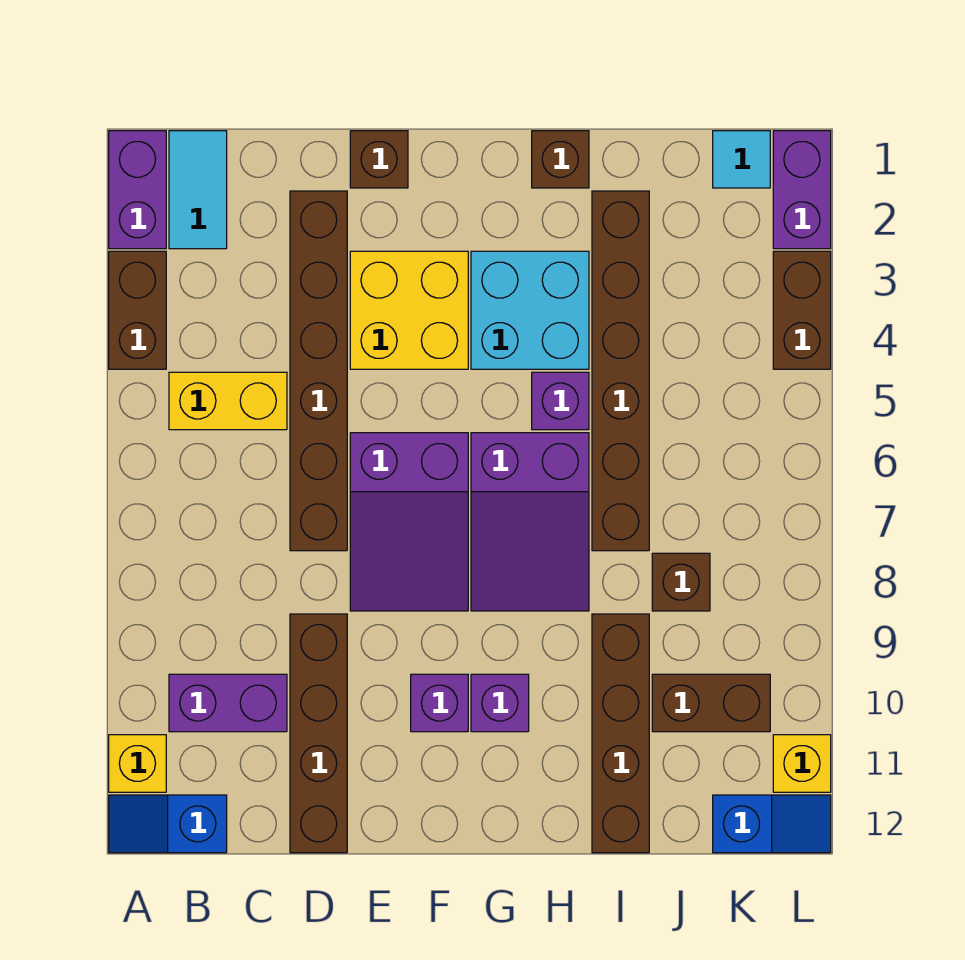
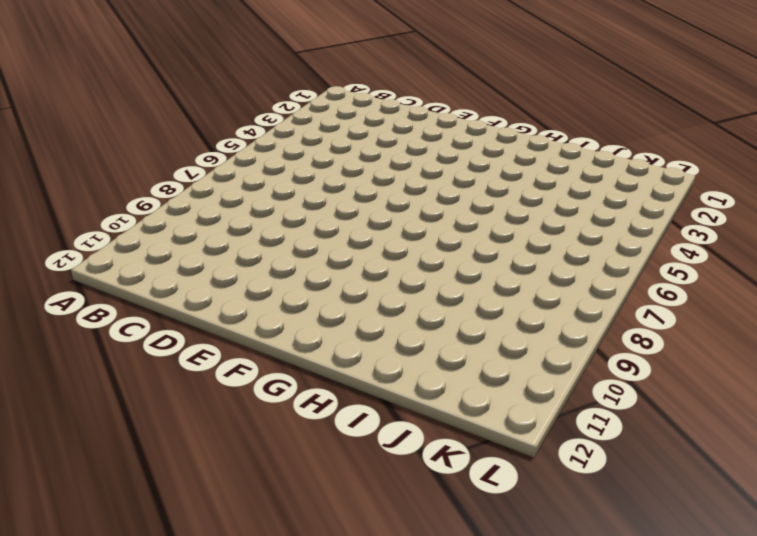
none -> purple 1x2 brick [109,131,166,249]
none -> brown 1x2 brick [109,251,166,369]
none -> yellow 1x1 brick [109,735,166,792]

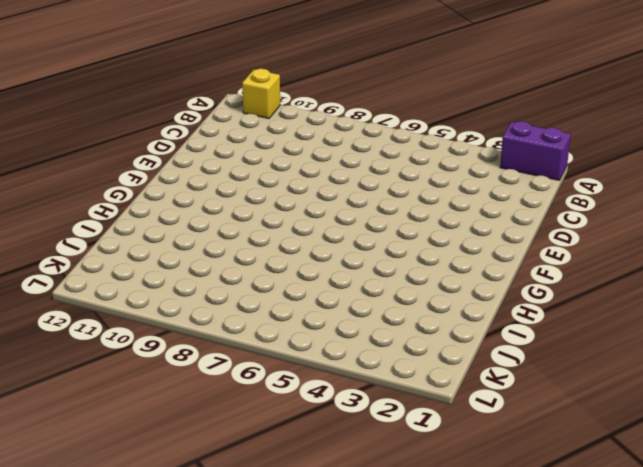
none -> brown 1x2 brick [109,251,166,369]
none -> blue 1x2 slope [109,795,227,853]
none -> cyan 1x2 tile [169,131,227,249]

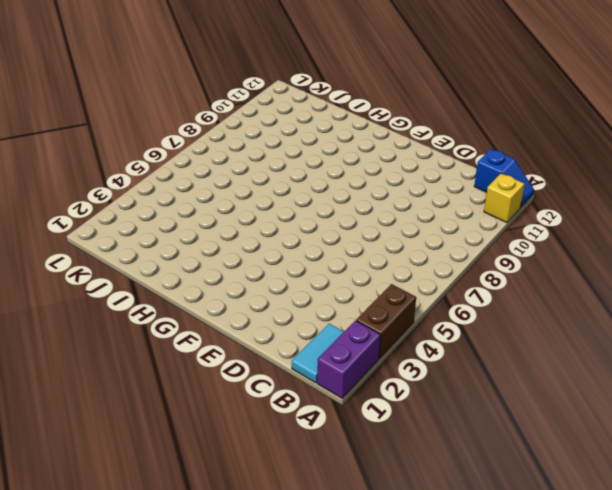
none -> yellow 1x2 brick [169,372,287,430]
none -> purple 1x2 brick [169,674,287,732]
none -> brown 1x6 brick [290,191,347,551]

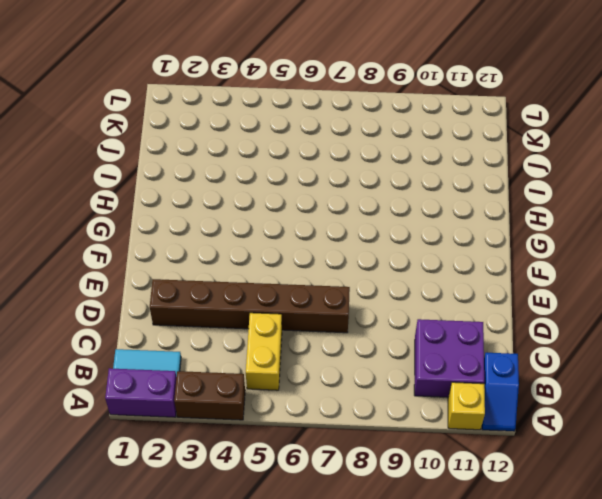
purple 2x2 brick [414,319,484,397] -> purple 1x2 brick [169,674,287,732]
none -> brown 1x4 brick [290,614,347,853]
none -> brown 1x1 brick [350,131,408,188]
none -> yellow 2x2 brick [350,251,468,369]

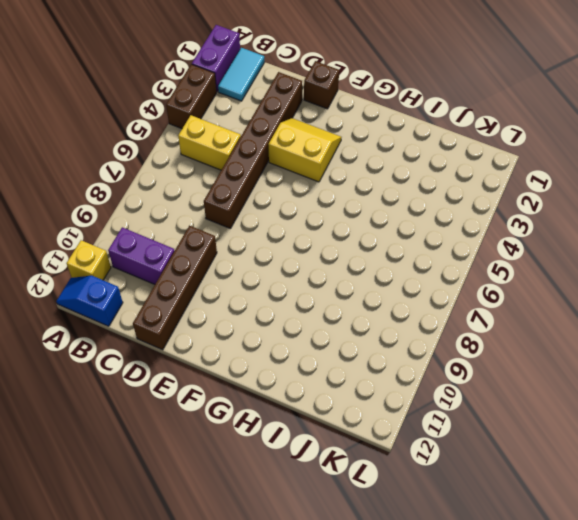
yellow 2x2 slope [268,118,342,182] -> yellow 2x2 brick [350,251,468,369]
none -> purple 2x3 slope [350,433,468,611]
none -> purple 1x1 brick [411,674,468,732]
none -> cyan 2x2 brick [471,251,589,369]

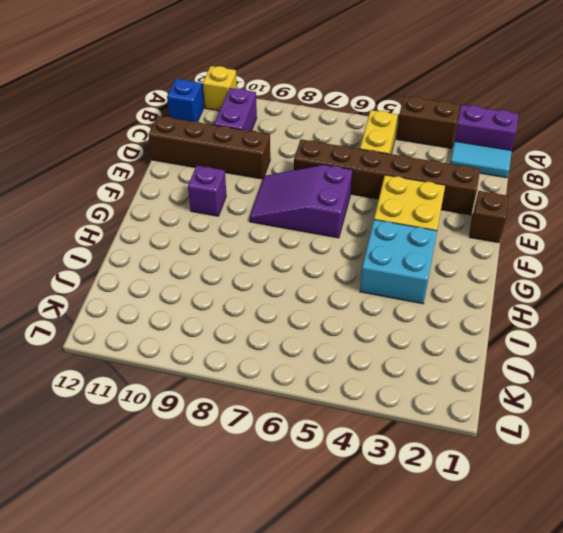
none -> purple 2x3 slope [471,433,589,611]
none -> purple 1x1 brick [471,674,529,732]
none -> brown 1x1 brick [532,131,589,188]

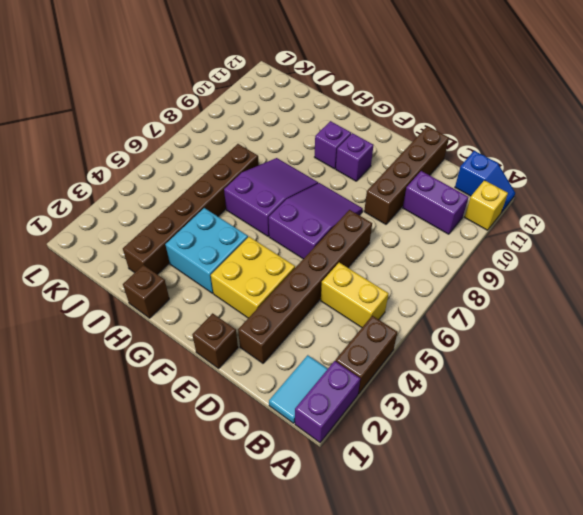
none -> purple 1x1 brick [532,372,589,430]
none -> brown 1x4 brick [592,614,649,853]
none -> brown 1x1 brick [652,553,710,611]

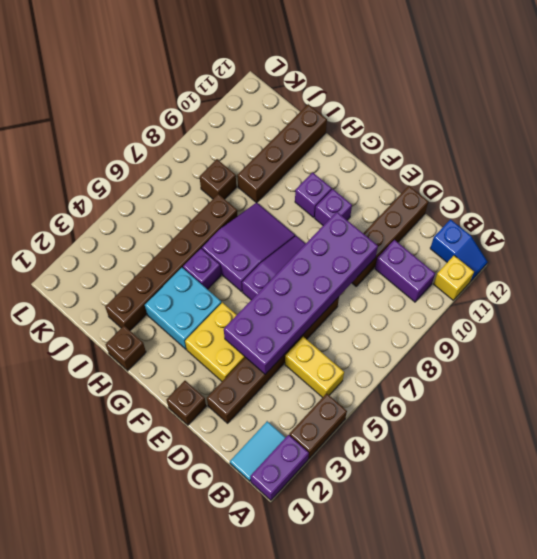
purple 2x6 brick [224,212,378,374] -> none
none -> brown 1x2 brick [652,674,770,732]
none -> cyan 1x1 tile [713,131,770,188]
none -> blue 1x2 slope [713,795,831,853]

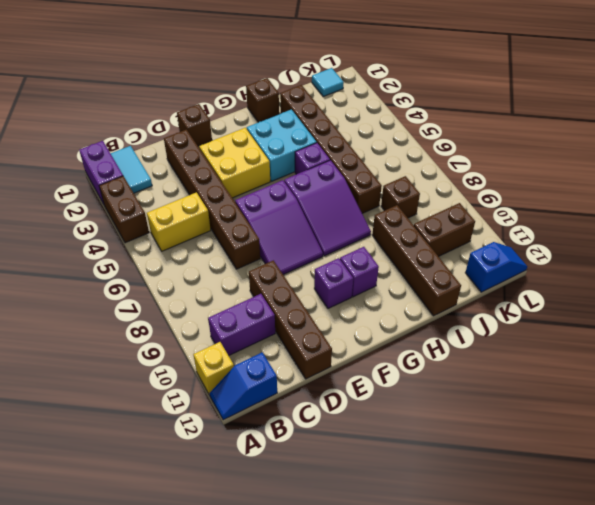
none -> purple 1x2 brick [773,131,831,249]
none -> brown 1x2 brick [773,251,831,369]
none -> yellow 1x1 brick [773,735,831,792]

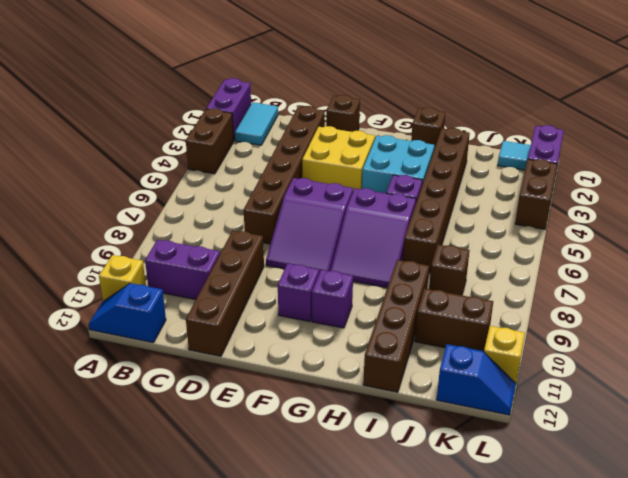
none -> yellow 1x2 brick [169,372,287,430]

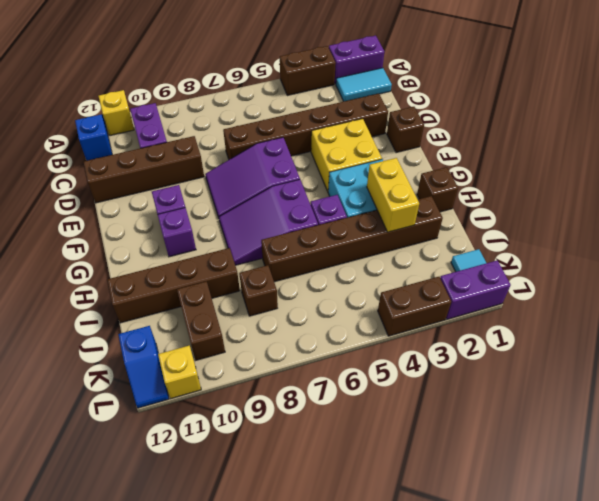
yellow 1x2 brick [367,158,419,232] -> yellow 1x2 brick moved to [169,372,287,430]

